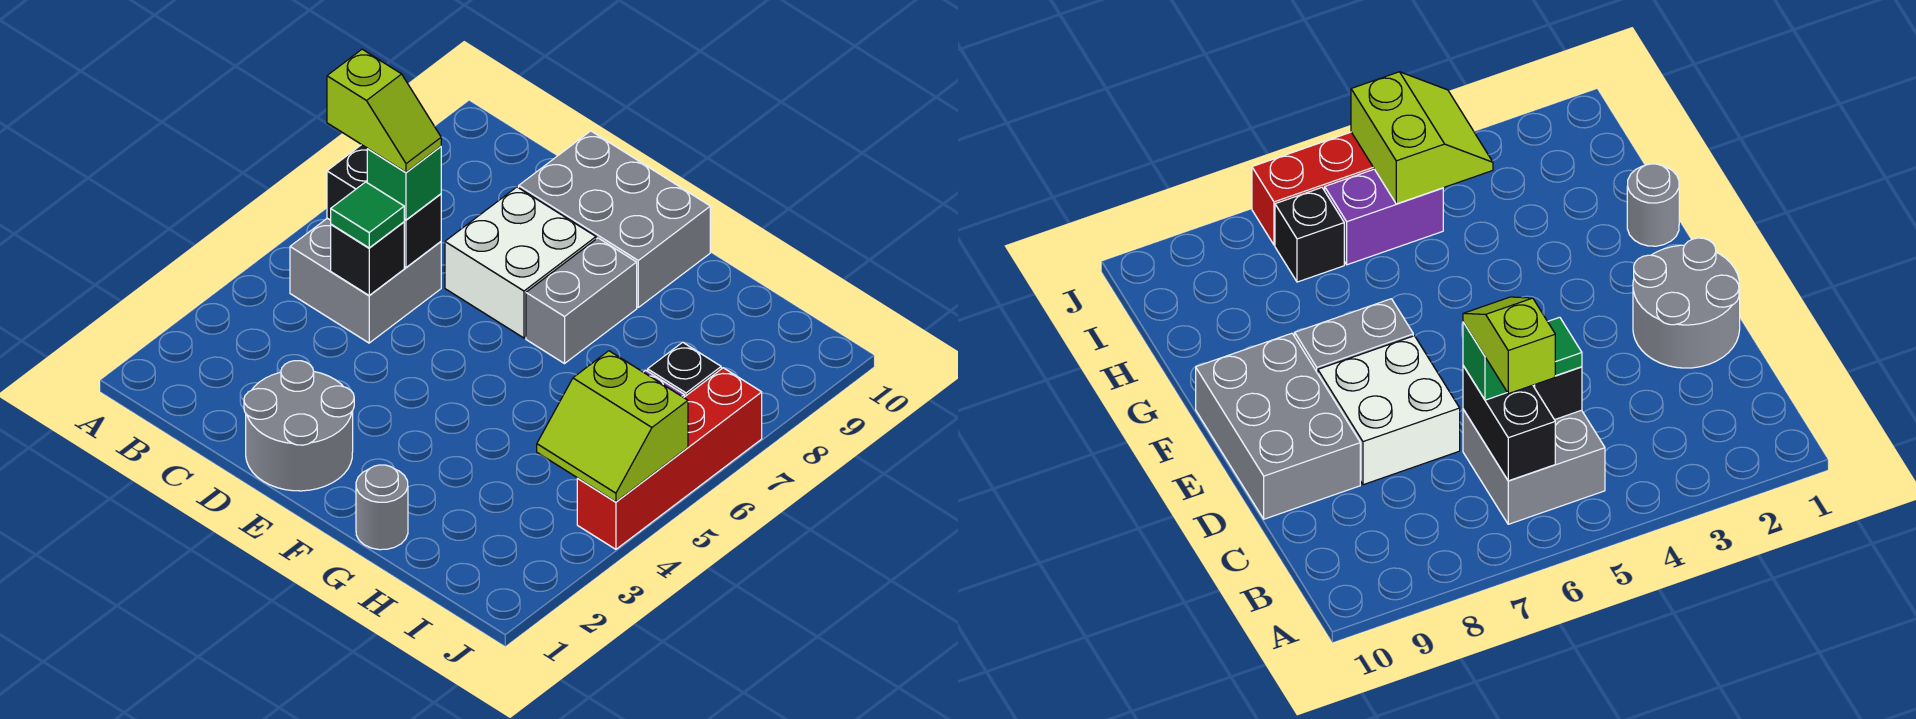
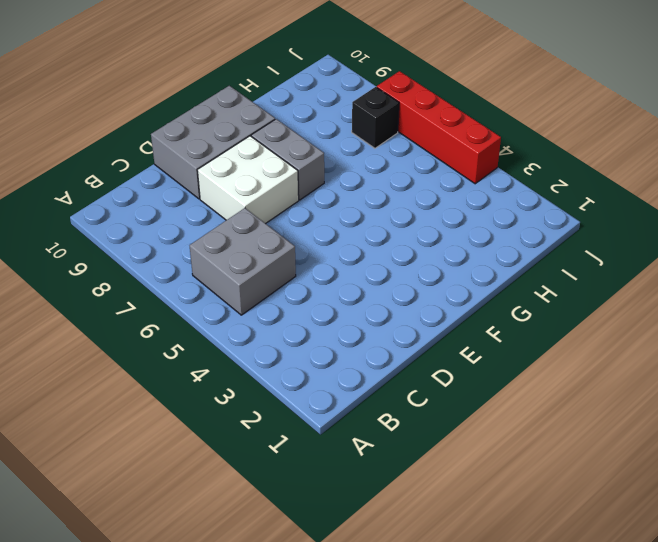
none -> grey 2x2 round brick [244,361,354,491]
none -> grey 1x1 round brick [356,465,408,550]
none -> purple 1x2 brick [1325,169,1443,265]

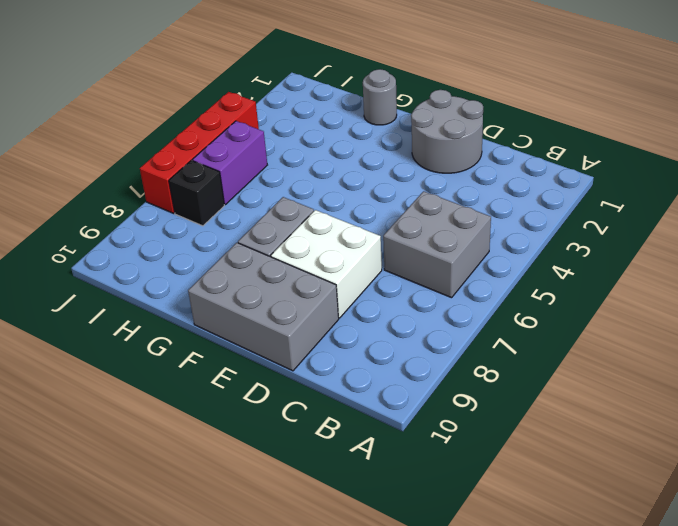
none -> black 1x2 brick [327,145,441,267]
none -> black 1x1 brick [331,222,404,295]
none -> lime 2x2 slope [537,351,688,502]

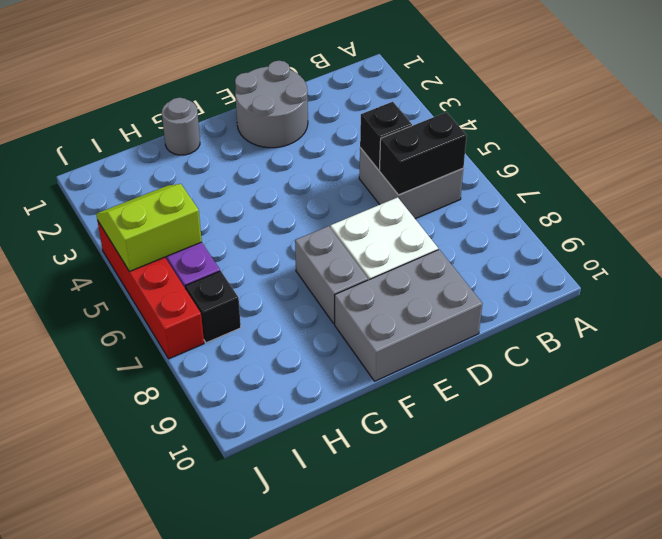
none -> green 1x1 tile [331,182,404,248]
none -> green 1x1 brick [367,146,441,220]
none -> lime 1x2 slope [327,49,441,172]

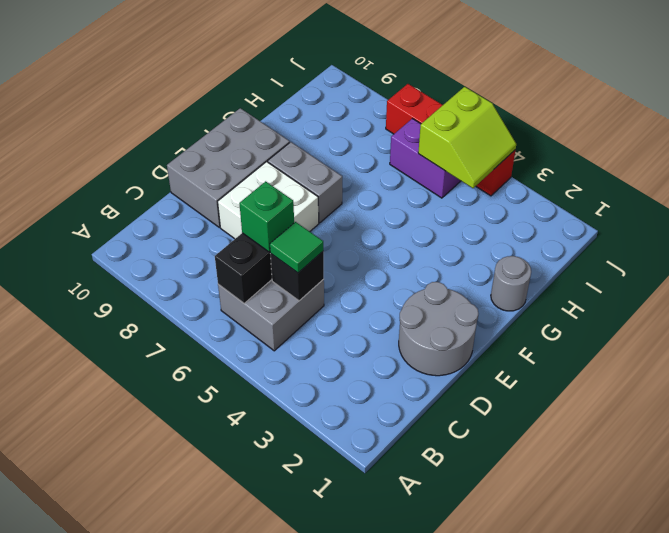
none -> black 1x1 brick [648,342,721,397]
none -> lime 1x2 slope [327,49,441,172]

